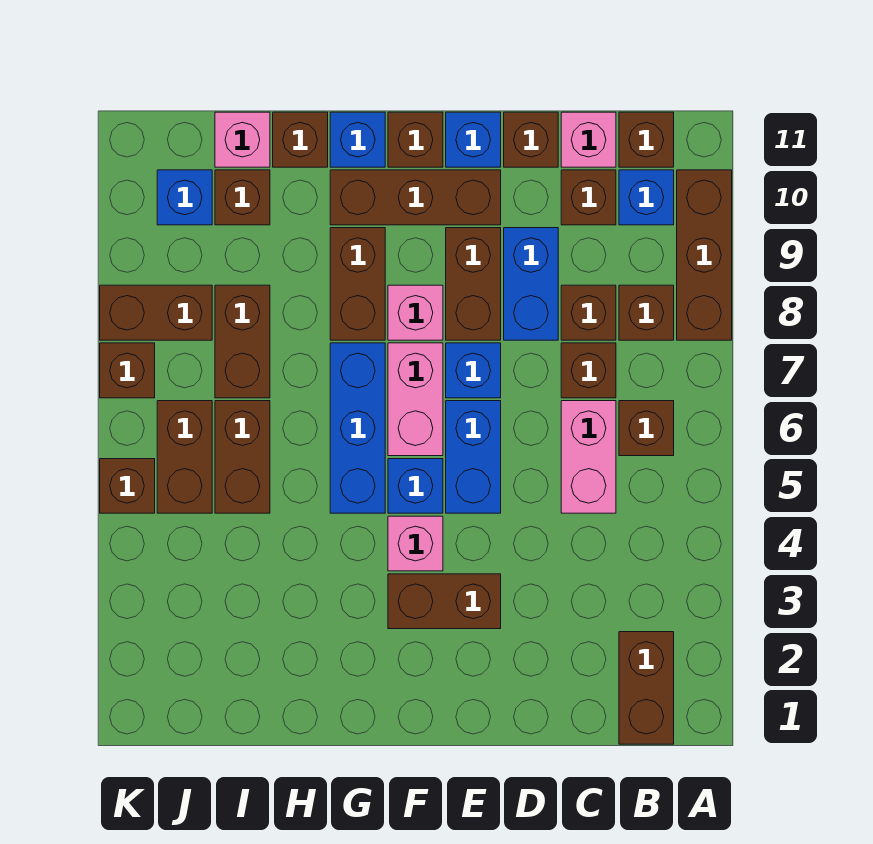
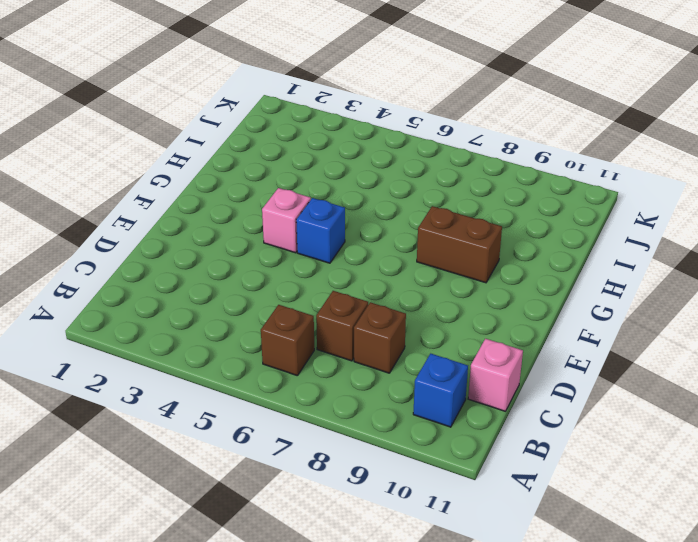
none -> brown 1x3 brick [677,170,732,340]
none -> brown 1x2 brick [619,632,674,744]
none -> brown 1x1 brick [619,285,674,340]
none -> brown 1x1 brick [619,112,674,167]

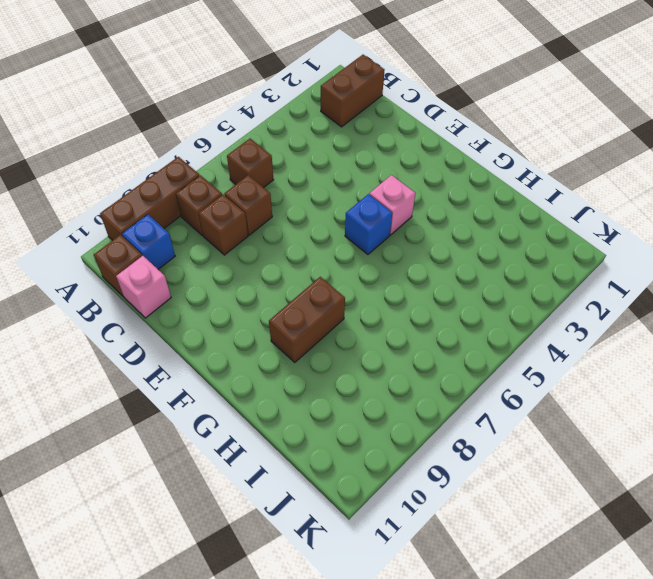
none -> pink 1x2 brick [561,401,616,513]
none -> brown 1x1 brick [561,170,616,225]
none -> blue 1x2 brick [504,228,558,340]
none -> brown 1x1 brick [504,112,558,167]

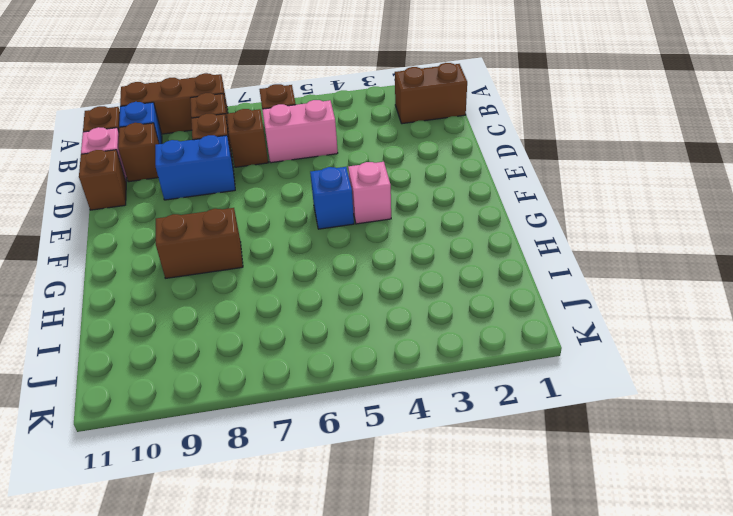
none -> brown 1x2 brick [388,574,501,629]
none -> blue 1x2 brick [446,401,501,513]
none -> blue 1x1 brick [446,343,501,398]
none -> brown 1x2 brick [446,228,501,340]

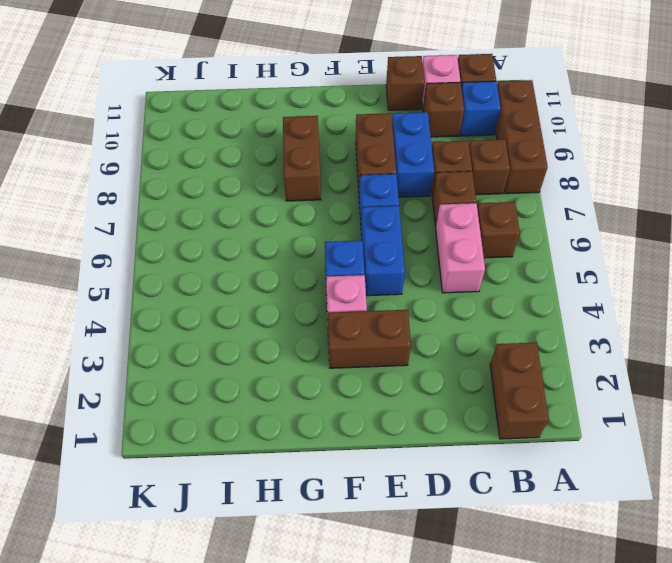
none -> brown 1x3 brick [330,170,501,225]
none -> blue 1x1 brick [446,112,501,167]
none -> pink 1x2 brick [388,343,443,456]
none -> pink 1x1 brick [388,285,443,340]

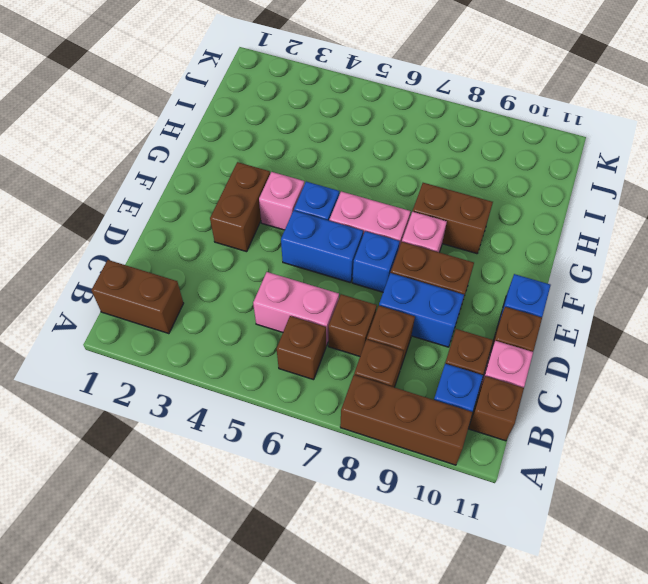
none -> brown 1x3 brick [330,170,501,225]
none -> brown 1x1 brick [388,112,443,167]
none -> blue 1x3 brick [330,343,385,513]
none -> blue 1x1 brick [330,112,385,167]

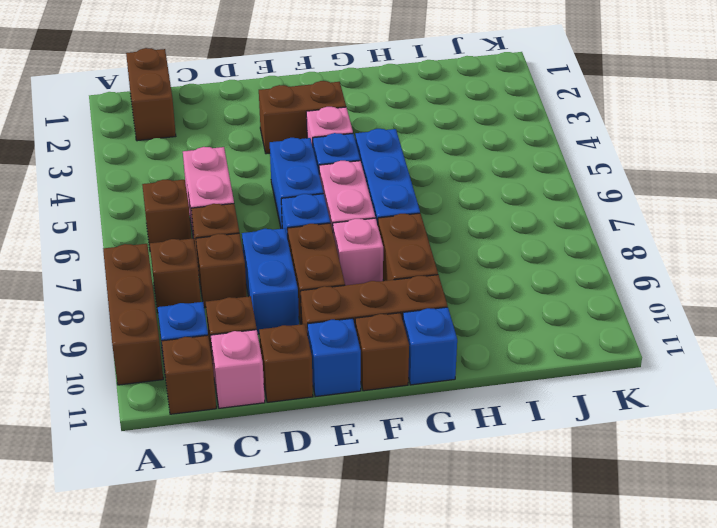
none -> brown 1x1 brick [273,112,328,167]
none -> brown 1x2 brick [215,401,270,513]
none -> brown 1x2 brick [215,285,270,398]
none -> brown 1x1 brick [215,170,270,225]

